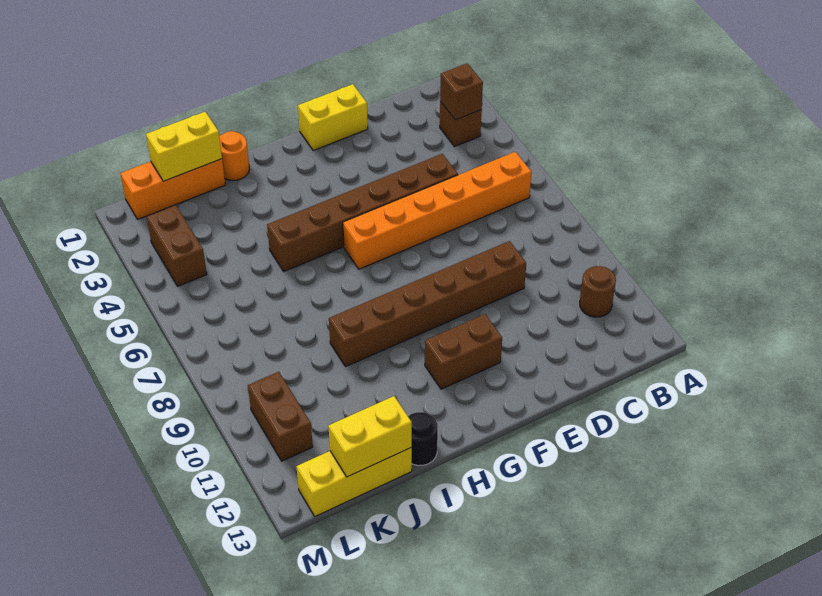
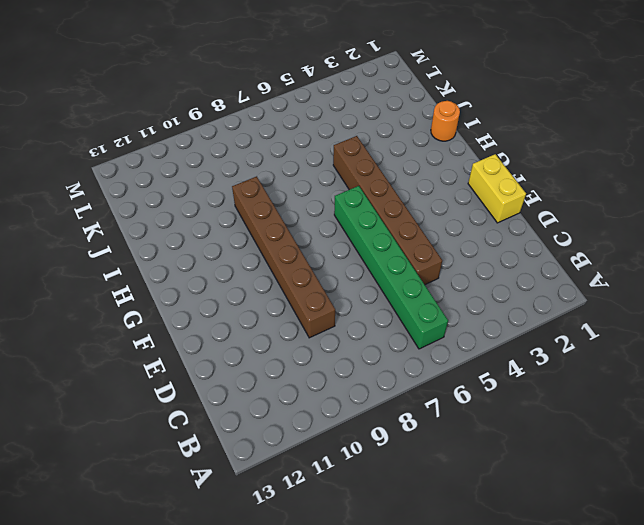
green 1x6 brick [334,186,448,349] -> orange 1x6 brick [343,152,531,269]
none -> brown 1x1 brick [440,102,482,147]
none -> brown 1x1 round brick [580,266,616,317]
none -> brown 1x2 brick [425,314,502,389]

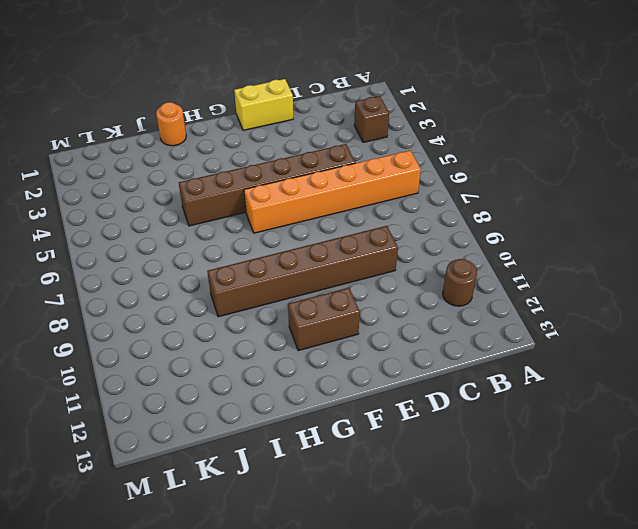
none -> black 1x1 round brick [408,412,438,466]
none -> orange 1x3 brick [120,159,225,219]
none -> yellow 1x3 brick [296,448,412,516]

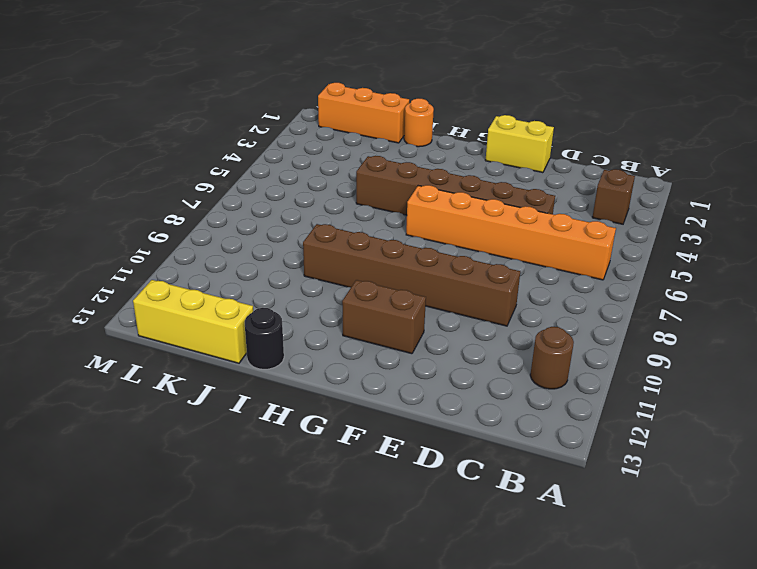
none -> brown 1x2 brick [147,205,207,286]
none -> brown 1x2 brick [248,372,313,461]
none -> brown 1x1 brick [440,63,483,120]

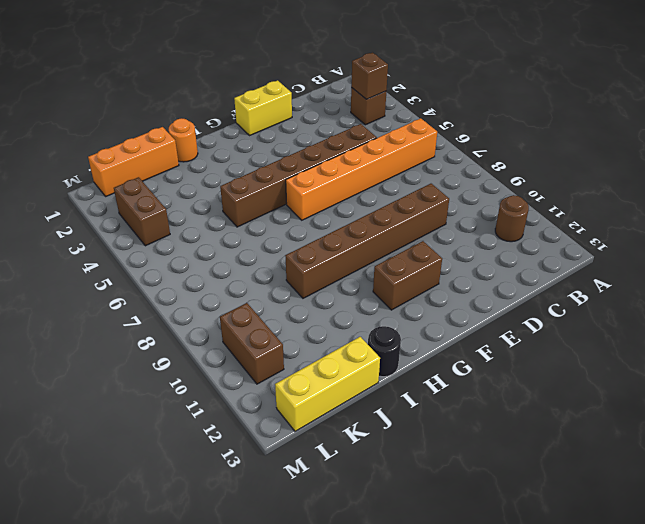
none -> yellow 1x2 brick [146,112,222,181]
none -> yellow 1x2 brick [328,396,412,477]

